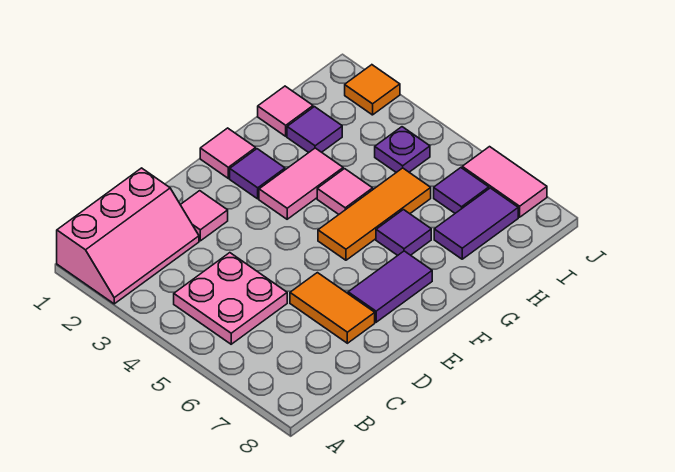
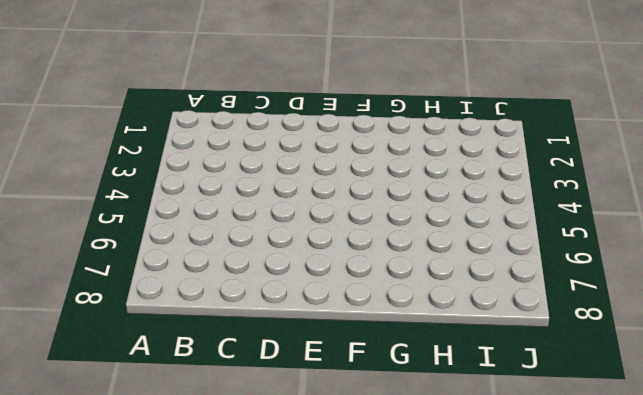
none -> pink 2x3 slope [57,168,199,304]
none -> pink 2x2 plate [174,253,287,344]
none -> pink 1x1 tile [180,191,228,241]

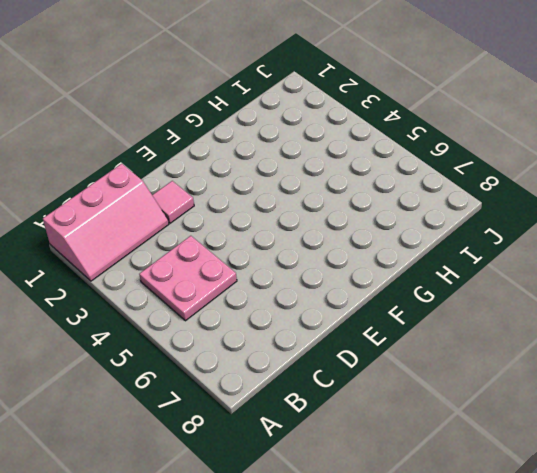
none -> orange 1x2 tile [290,273,375,343]
none -> purple 1x2 tile [348,251,432,322]
none -> pink 1x1 tile [200,128,256,178]

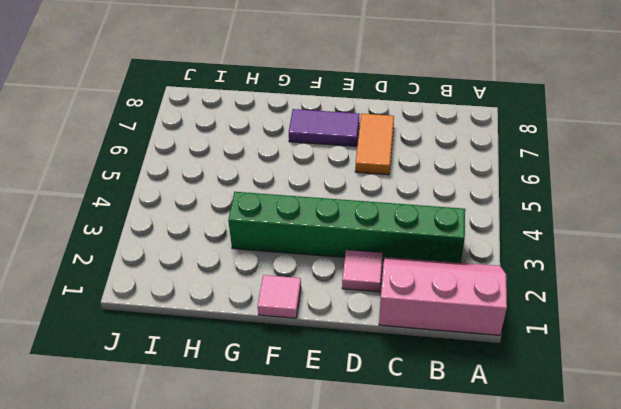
green 1x6 brick [228,192,465,263] -> pink 1x2 tile [259,148,343,219]
none -> pink 2x2 plate [174,253,287,344]
none -> purple 1x1 tile [230,149,285,199]
none -> orange 1x3 tile [318,168,431,260]

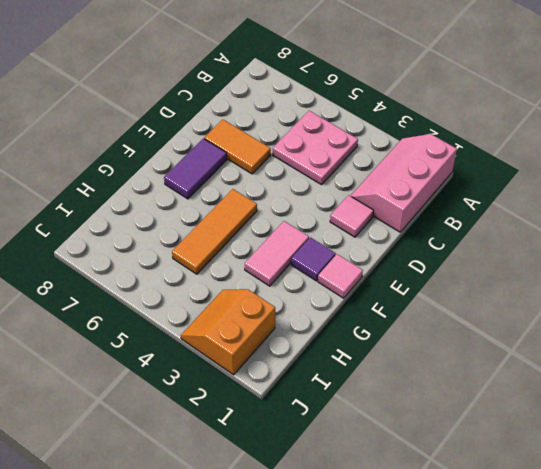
orange 2x2 slope [181,289,275,375] -> orange 1x1 tile [345,65,400,115]
none -> pink 1x1 tile [317,169,373,214]
none -> purple 1x1 tile [376,210,431,256]
none -> pink 1x1 tile [258,86,313,136]

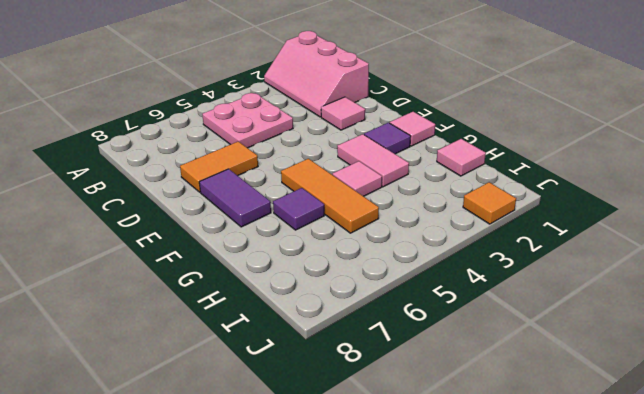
none -> purple 1x1 tile [287,107,342,153]
none -> purple 1x2 tile [434,188,518,259]
none -> purple 1x1 plate [375,127,430,172]

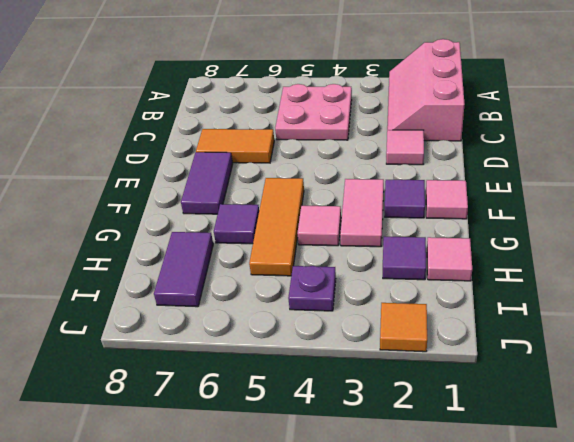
none -> purple 1x1 tile [434,168,489,213]
none -> pink 1x2 tile [462,147,547,217]

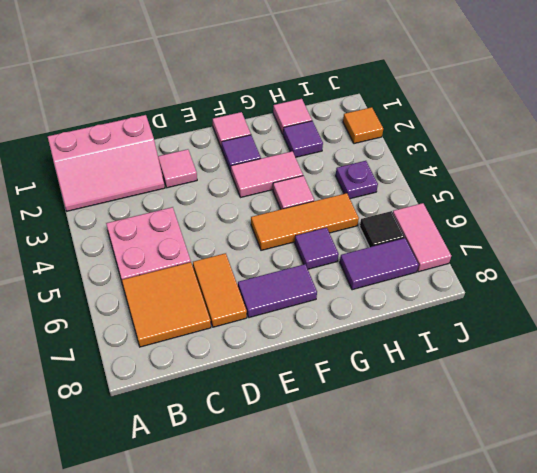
orange 2x2 tile [122,262,211,347] -> none
black 1x1 tile [360,211,404,247] -> purple 1x1 tile [434,168,489,213]

